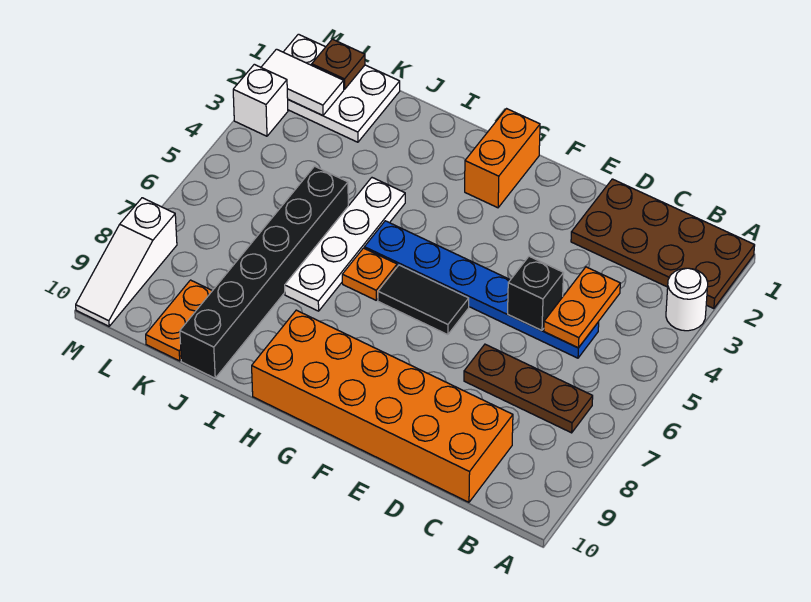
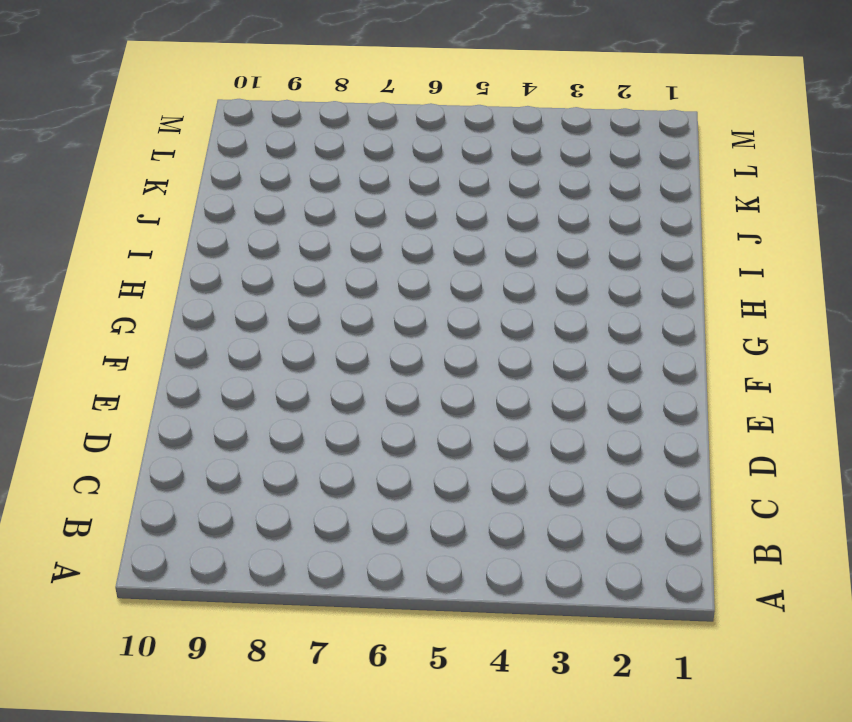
none -> brown 2x4 plate [571,179,755,309]
none -> white 1x1 round brick [666,268,708,331]
none -> brown 1x3 plate [464,344,593,433]

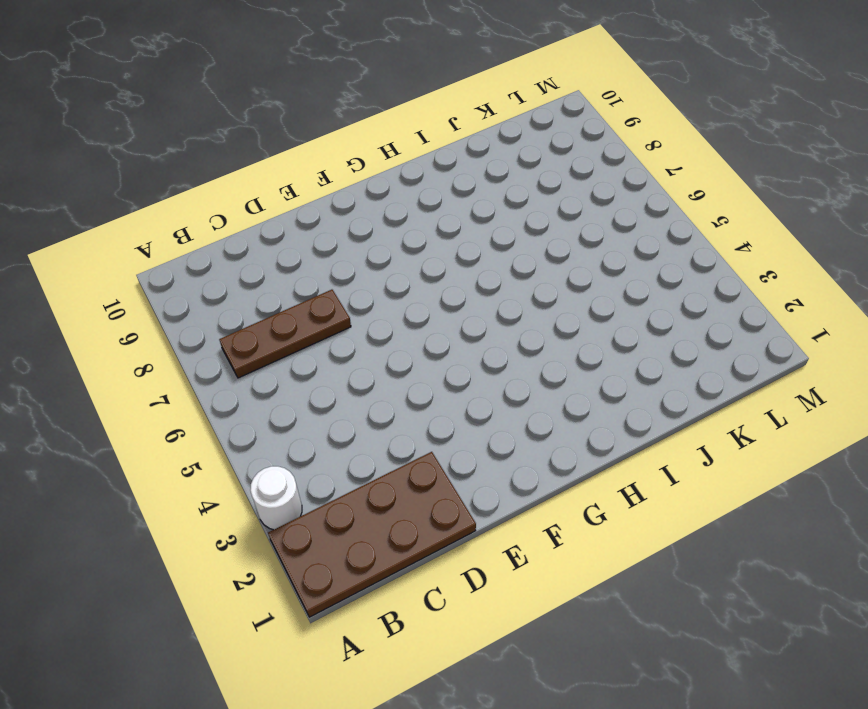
none -> blue 1x6 plate [364,221,599,358]
none -> orange 2x6 brick [252,310,513,502]
none -> black 1x2 tile [378,265,469,335]

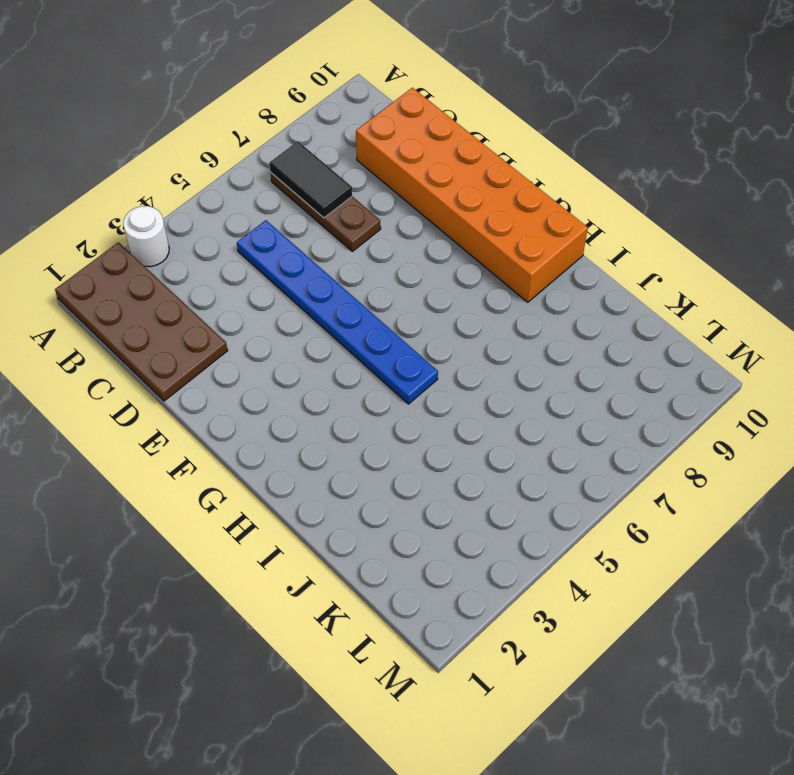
black 1x2 tile [269,141,352,218] -> black 1x2 tile moved to [378,265,469,335]
none -> orange 1x2 brick [465,109,540,208]
none -> orange 1x1 plate [342,248,397,300]
none -> white 1x4 plate [285,178,405,311]

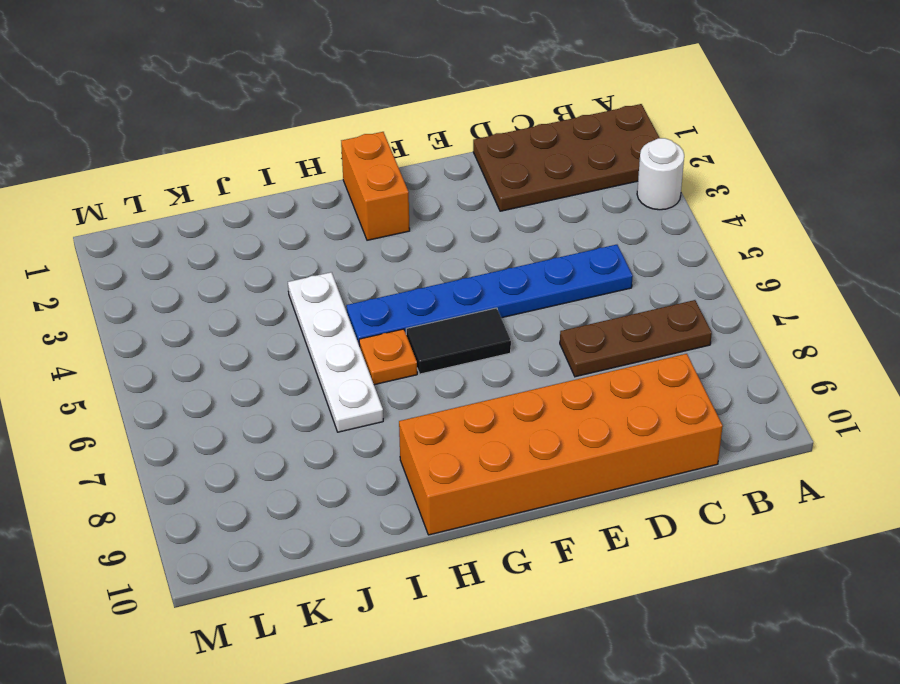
none -> black 1x6 brick [180,166,348,378]
none -> white 2x3 plate [284,34,400,142]
none -> orange 1x2 plate [146,280,212,361]

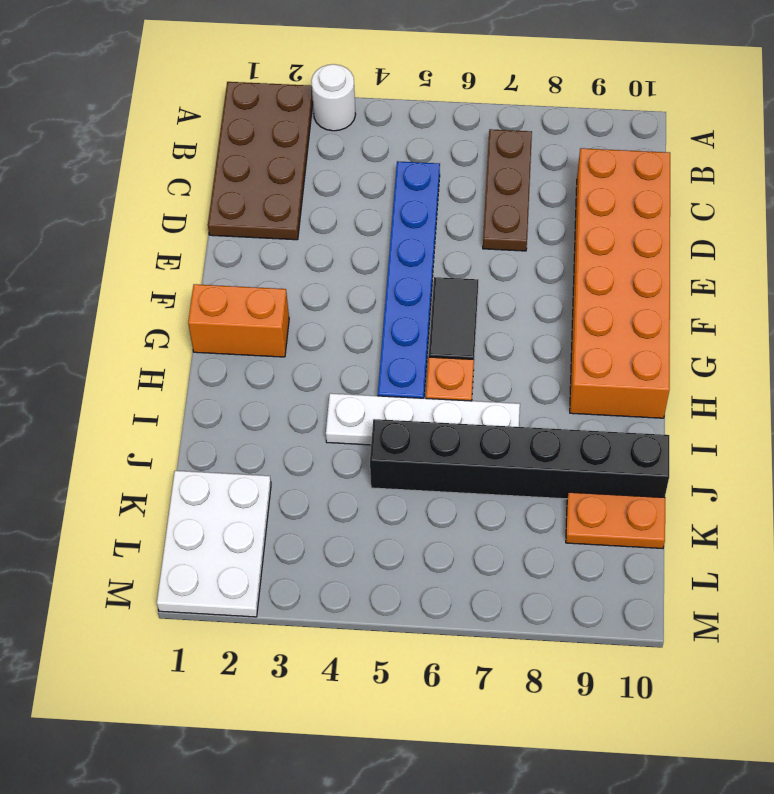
none -> white 1x1 brick [233,64,288,136]
none -> white 1x3 slope [76,198,177,326]
none -> orange 1x2 plate [544,267,620,348]

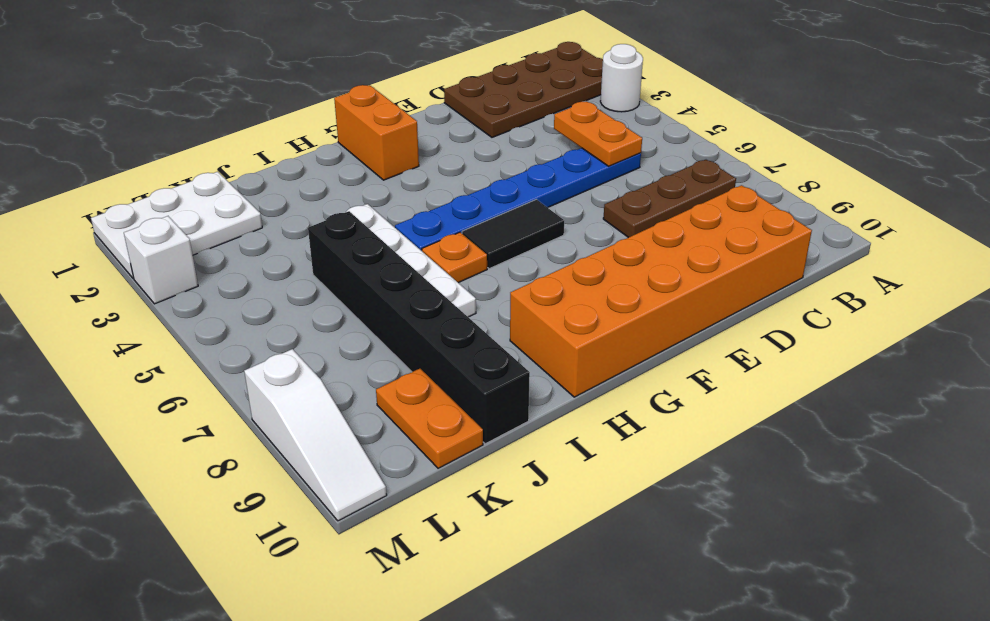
none -> black 1x1 brick [508,256,564,331]
none -> brown 1x1 plate [312,39,365,89]
none -> white 1x2 tile [261,49,344,116]

